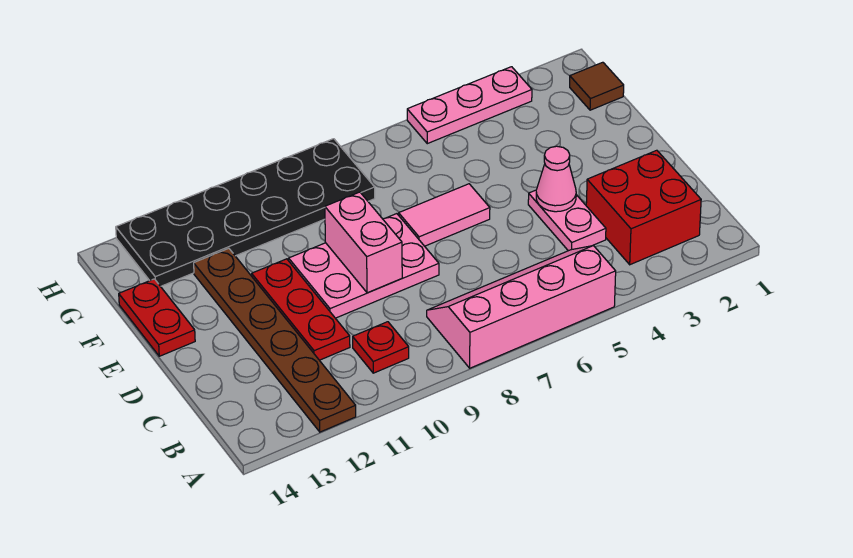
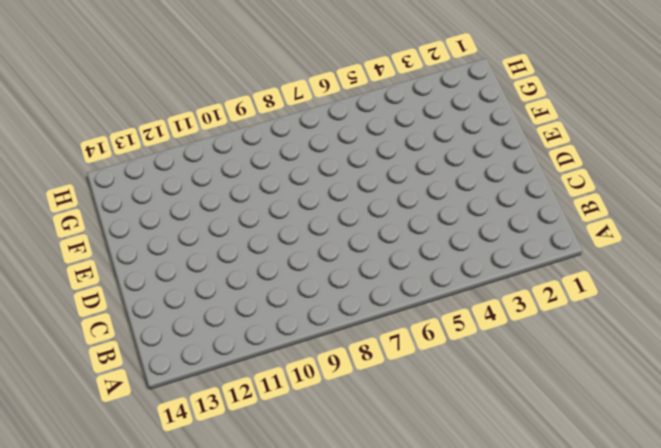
none -> pink 2x4 slope [427,246,616,368]
none -> brown 1x6 plate [194,248,356,432]
none -> red 2x2 brick [586,150,701,265]

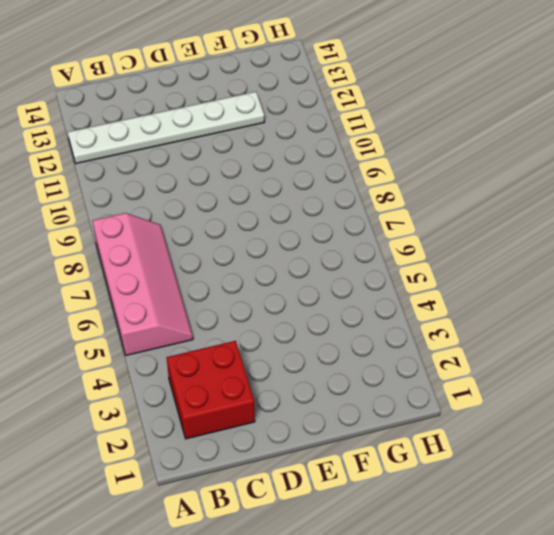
white 1x6 plate [68,92,264,163] -> brown 1x6 plate [194,248,356,432]
none -> red 1x1 plate [353,322,409,373]
none -> pink 1x2 plate [528,190,606,251]
none -> red 1x3 plate [252,259,350,360]

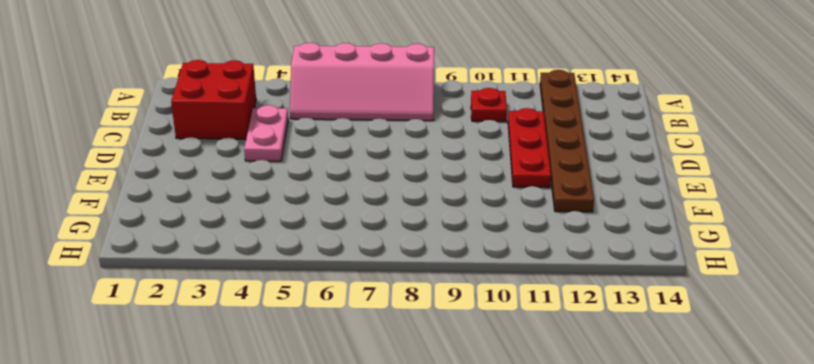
none -> pink 2x3 plate [289,214,439,318]
none -> pink 1x2 tile [399,184,490,246]
none -> red 1x2 plate [119,279,195,356]

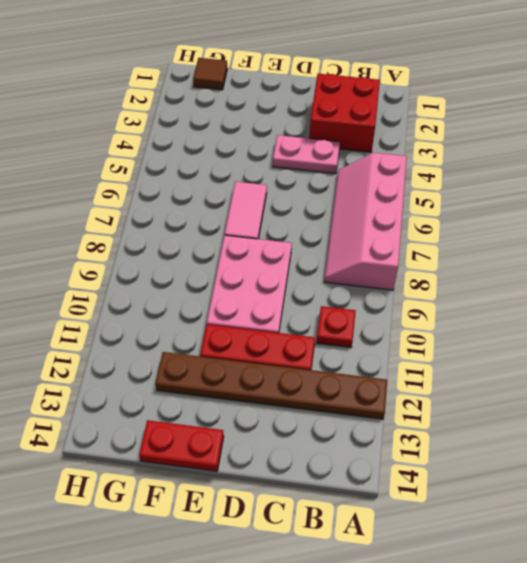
none -> black 2x6 plate [116,139,375,286]
none -> pink 1x3 plate [407,67,532,144]
none -> pink 1x1 cone [536,146,576,212]

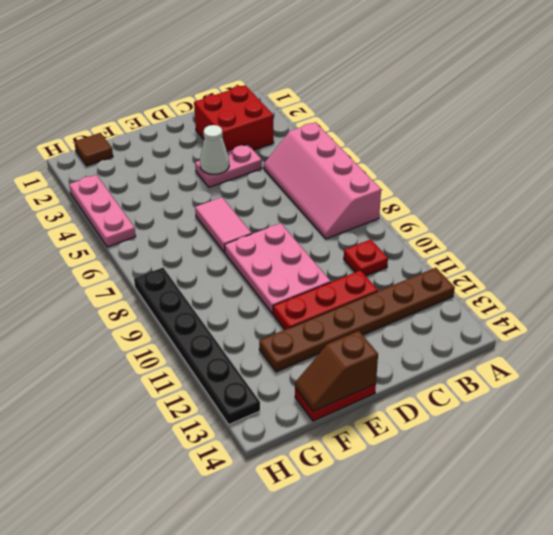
white 1x1 cone [200,125,229,174] -> pink 1x1 cone [536,146,576,212]
brown 1x2 slope [295,331,378,411] -> none
black 1x6 plate [134,268,260,424] -> black 2x6 plate [116,139,375,286]
none -> pink 1x2 brick [325,192,402,293]

